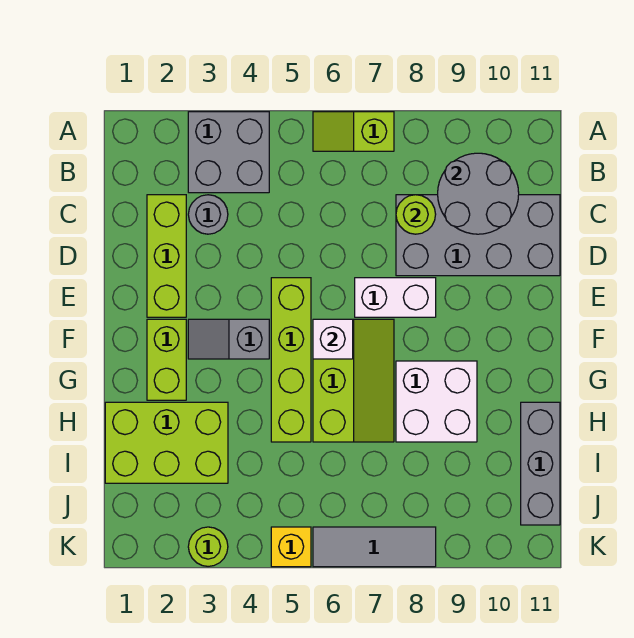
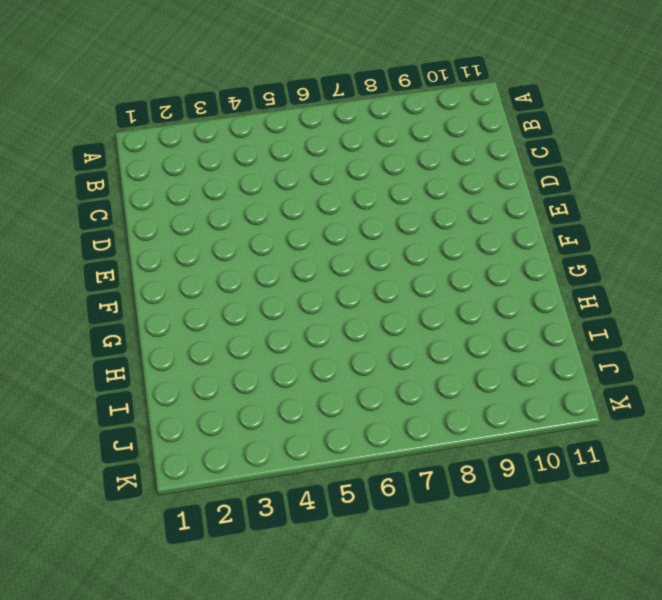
none -> grey 2x2 brick [188,112,269,193]
none -> lime 1x2 slope [313,112,394,151]
none -> lime 1x3 brick [147,195,186,317]

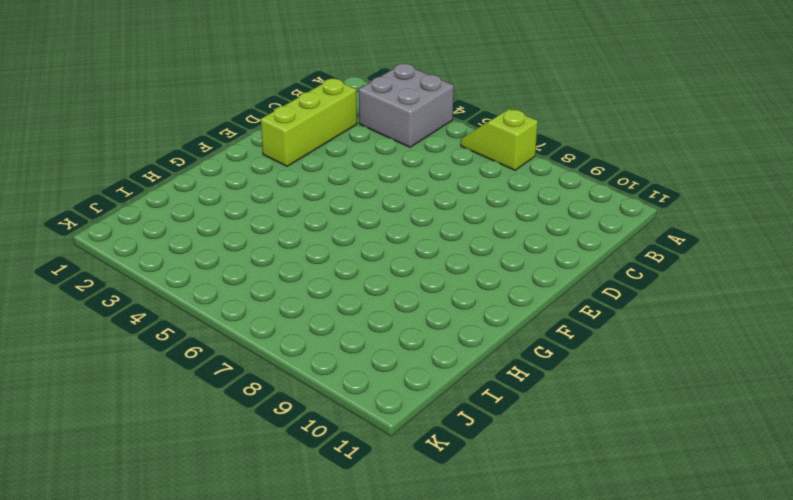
none -> grey 1x1 round brick [188,195,228,234]
none -> grey 2x4 brick [396,195,560,276]
none -> lime 1x4 brick [271,278,311,442]

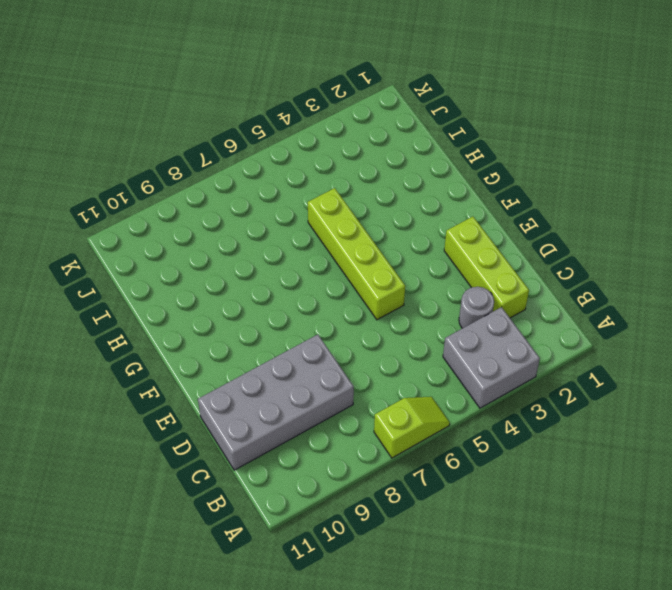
none -> white 1x2 brick [355,278,436,317]
none -> lime 1x2 brick [147,319,186,400]
none -> grey 1x2 slope [188,319,269,359]

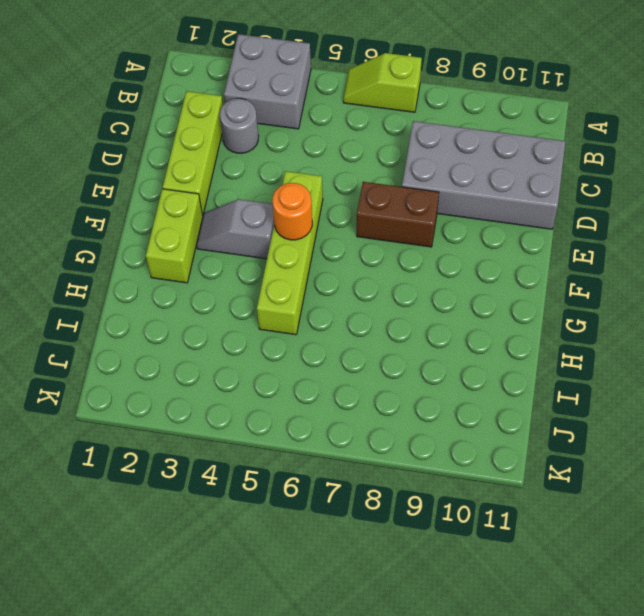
brown 1x2 brick [357,182,439,247] -> white 1x2 brick [355,278,436,317]
orange 1x1 round brick [272,183,312,240] -> none
none -> lime 2x3 slope [313,319,394,442]
none -> white 2x2 brick [396,361,477,442]
none -> lime 2x3 brick [105,402,228,483]

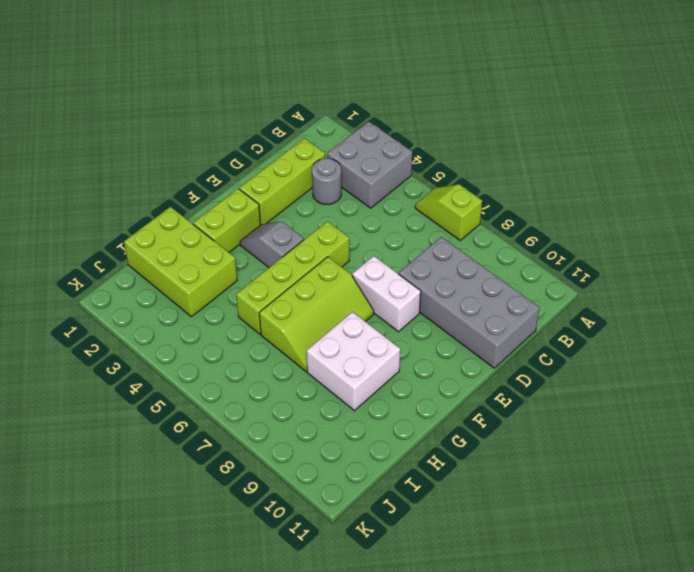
none -> grey 1x3 brick [521,402,560,525]
none -> lime 1x1 round brick [188,527,228,566]
none -> yellow 1x1 brick [271,527,311,567]

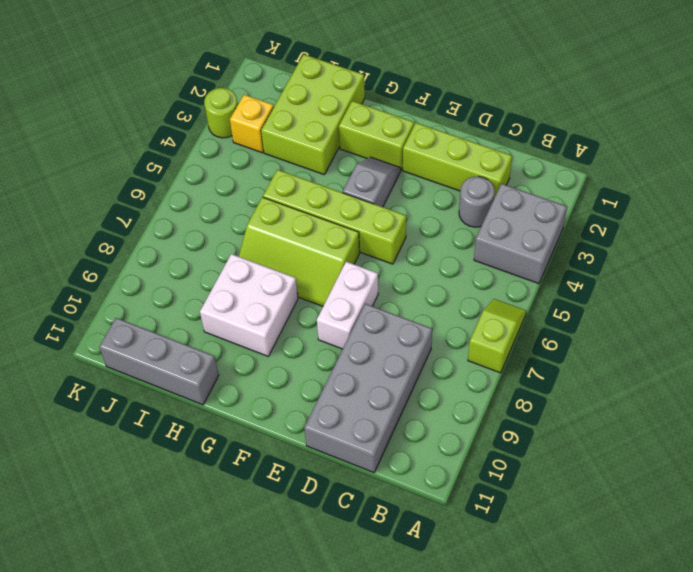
yellow 1x1 brick [230,95,274,153] -> yellow 1x1 brick moved to [271,527,311,567]
none -> grey 1x3 tile [313,527,436,567]
none -> grey 2x2 round brick [438,153,519,234]
none -> lime 1x1 round brick [396,195,436,234]

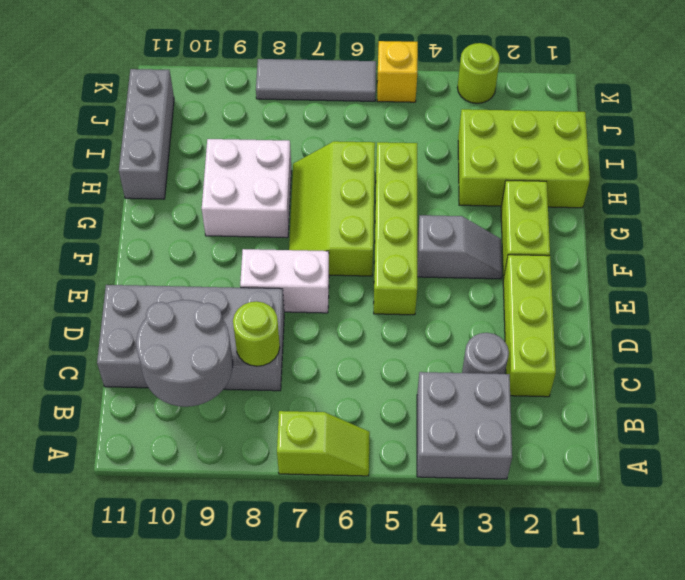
none -> white 1x1 brick [313,319,353,359]

